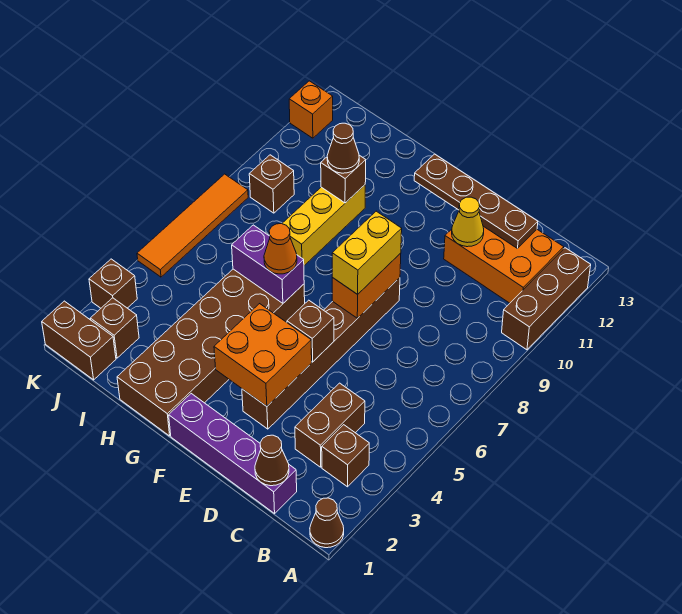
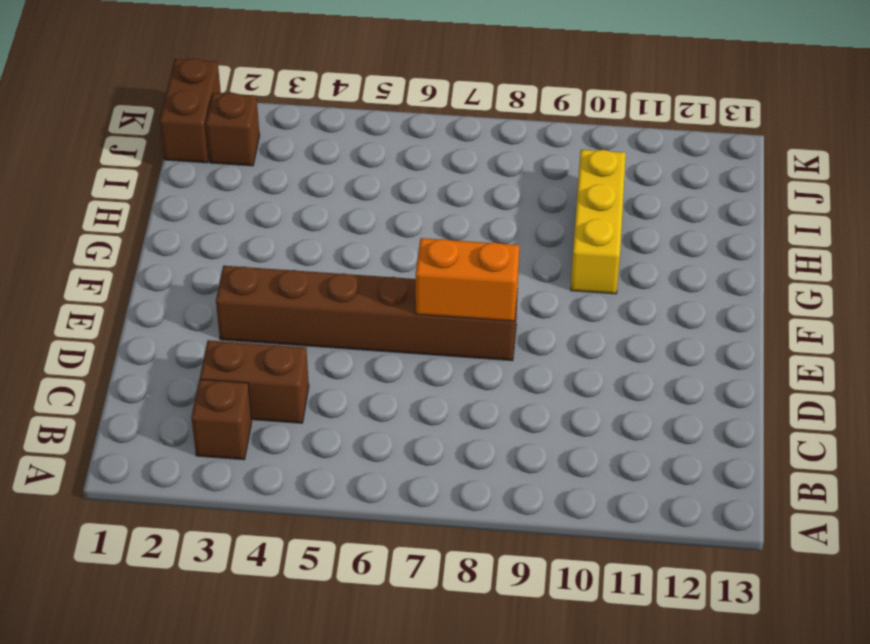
yellow 1x3 brick [571,150,626,294] -> yellow 1x3 brick turned to [282,185,365,266]
none -> brown 1x1 cone [310,498,344,548]
none -> brown 1x3 brick [502,248,591,350]
none -> orange 2x3 brick [444,226,564,303]

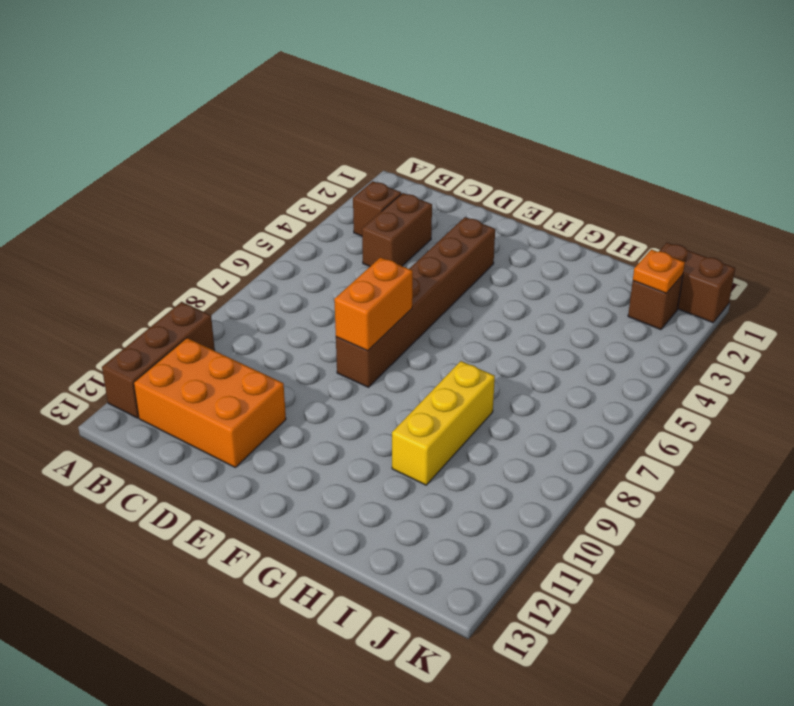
orange 1x1 plate [633,249,685,293] -> none
none -> brown 1x1 cone [310,498,344,548]
none -> purple 1x4 brick [169,394,297,513]
none -> brown 2x6 brick [117,269,305,436]

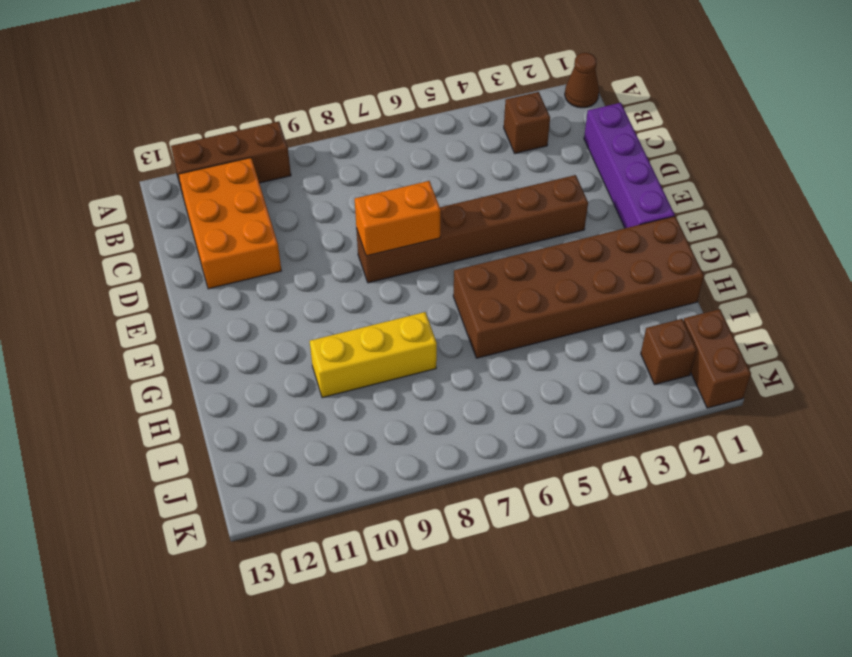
none -> brown 1x2 brick [295,383,365,467]
none -> brown 1x1 brick [249,155,294,213]
none -> brown 1x1 brick [89,259,137,308]

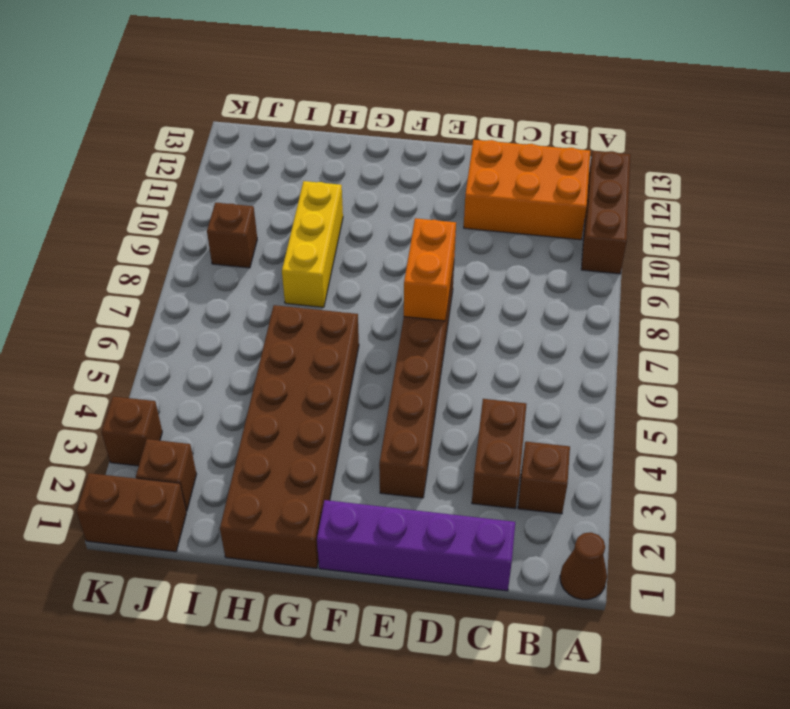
none -> orange 1x4 tile [137,174,248,277]
none -> orange 1x1 brick [289,81,333,138]
none -> brown 1x1 cone [255,435,289,486]

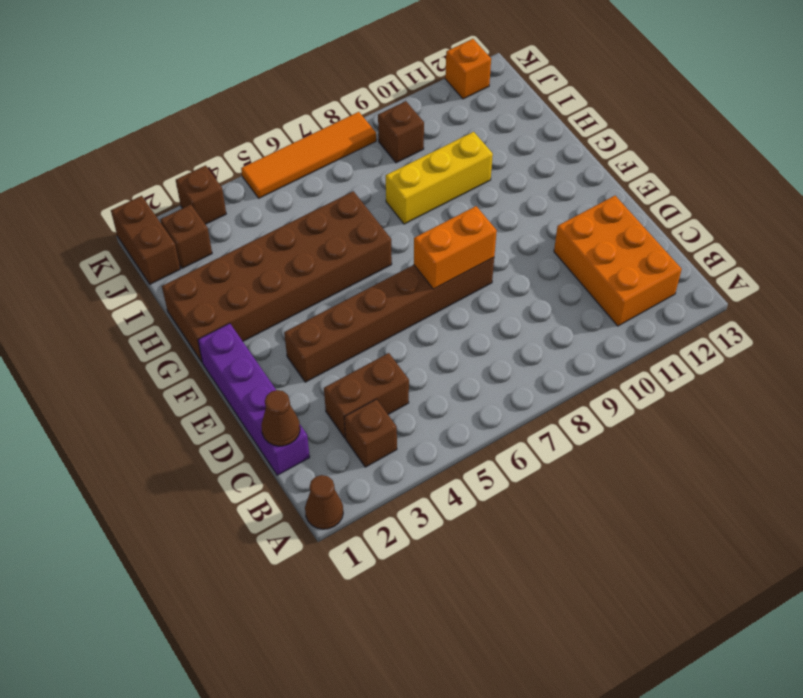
none -> brown 1x3 brick [502,248,591,350]
none -> brown 1x4 plate [414,154,538,248]
none -> yellow 1x1 cone [452,197,484,247]

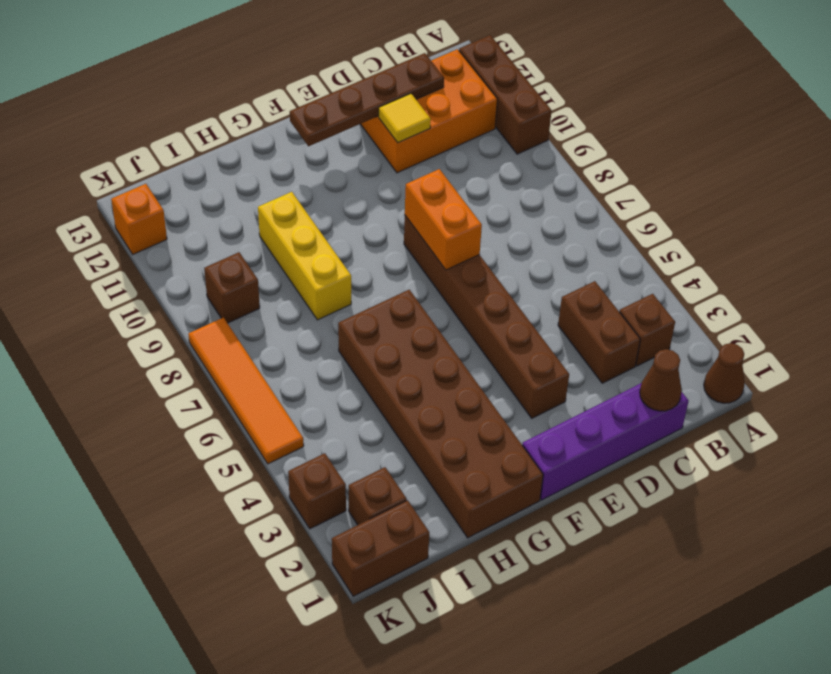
yellow 1x1 tile [379,94,431,143] -> yellow 1x1 cone [452,197,484,247]
none -> orange 2x2 brick [214,304,312,406]
none -> brown 1x1 brick [287,300,334,362]
none -> purple 1x2 brick [232,225,304,303]

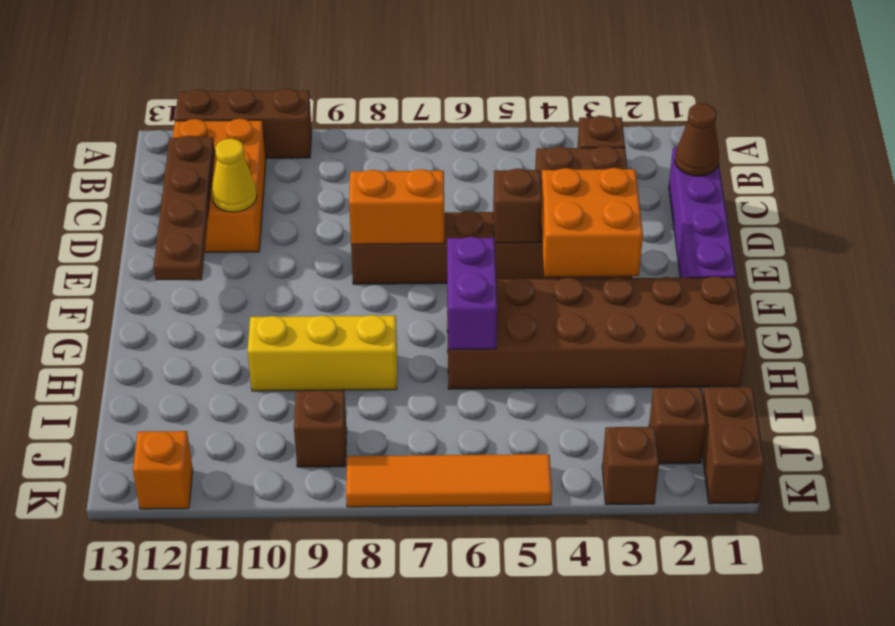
none -> brown 1x1 cone [310,498,344,548]
none -> brown 1x1 brick [321,155,366,203]
none -> yellow 1x2 brick [332,211,402,294]

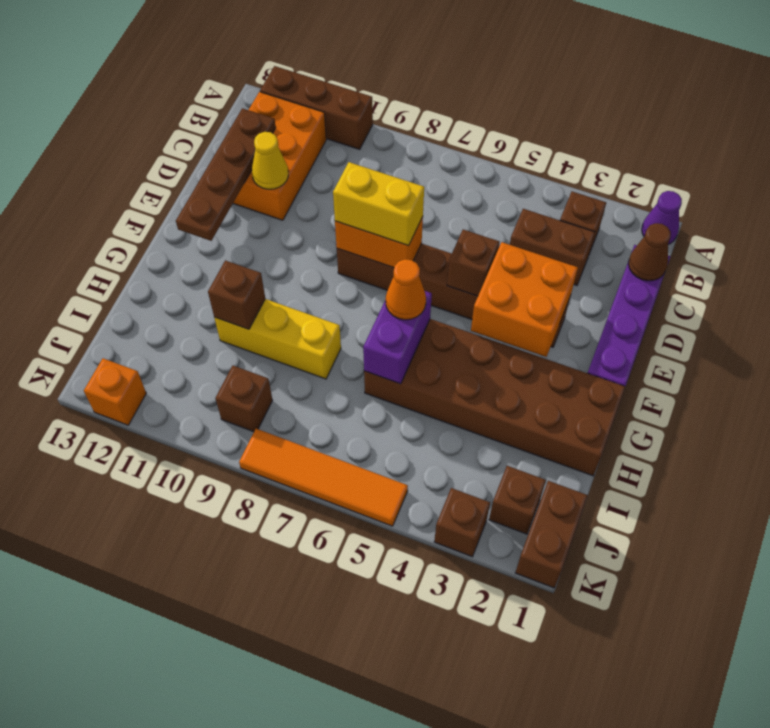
purple 1x1 cone [642,191,682,244] -> brown 1x1 cone [310,498,344,548]
none -> brown 1x1 cone [327,123,359,173]

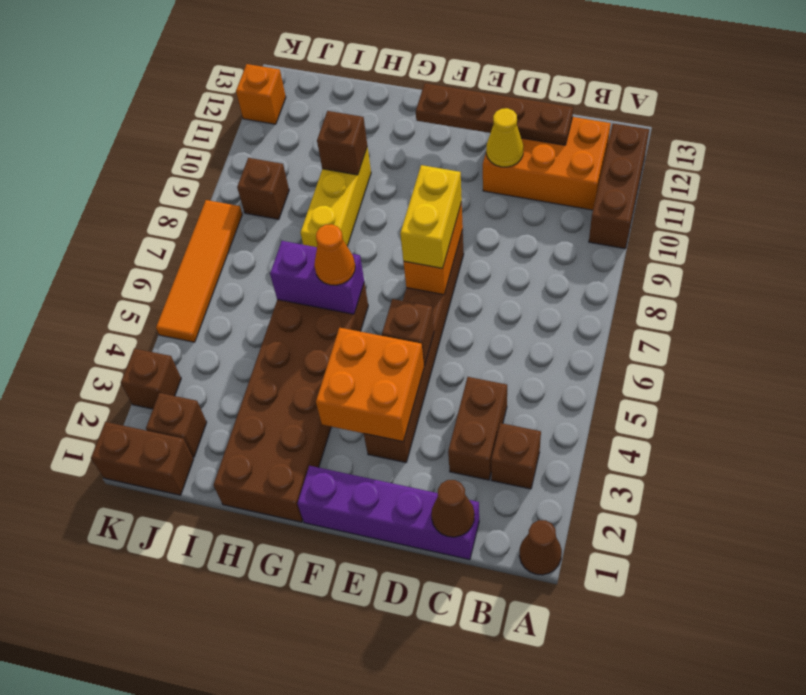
none -> brown 1x1 cone [327,123,359,173]

